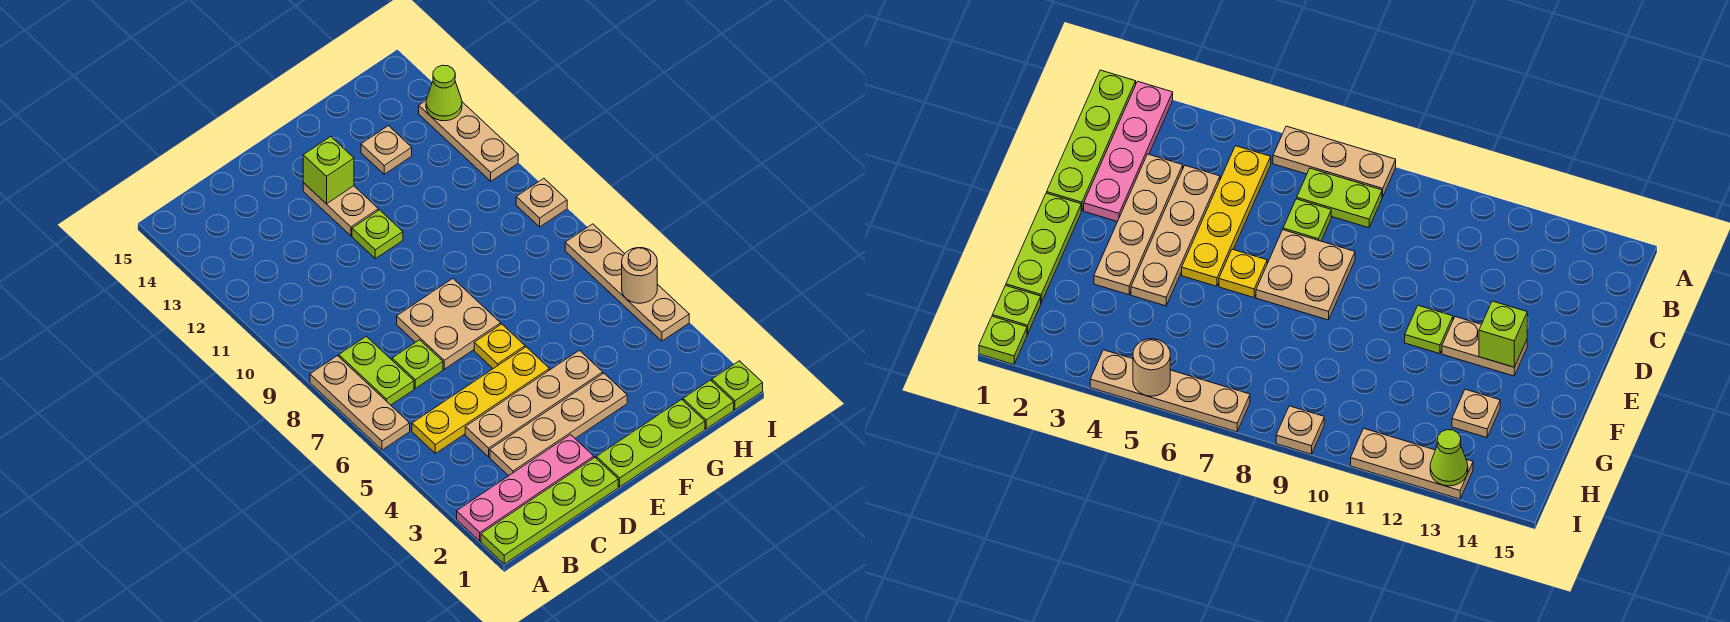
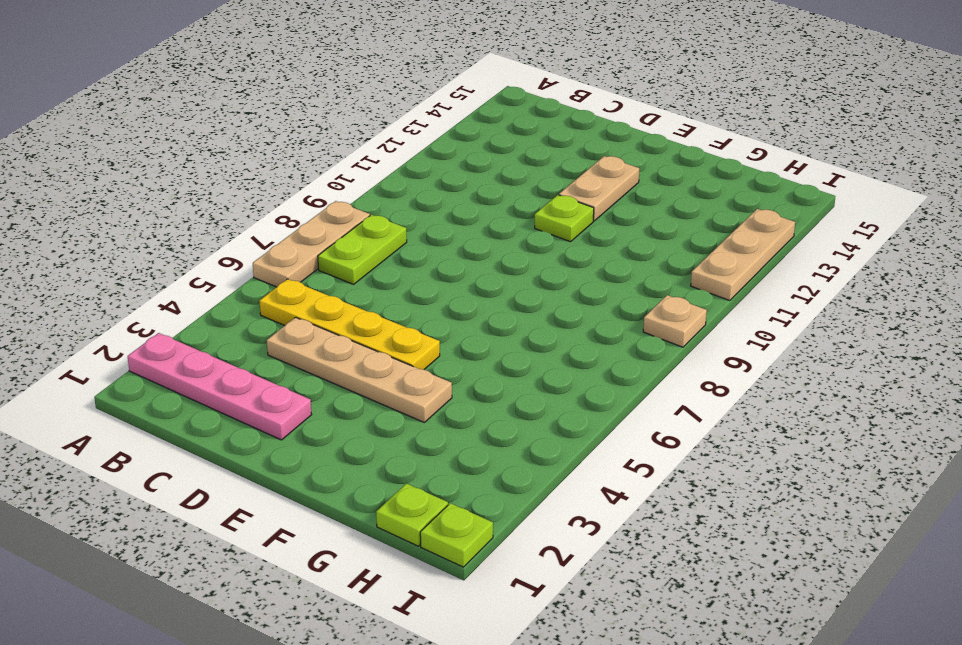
none -> lime 1x4 plate [481,458,618,564]
none -> tan 1x4 plate [490,373,627,476]
none -> lime 1x1 plate [392,340,443,388]

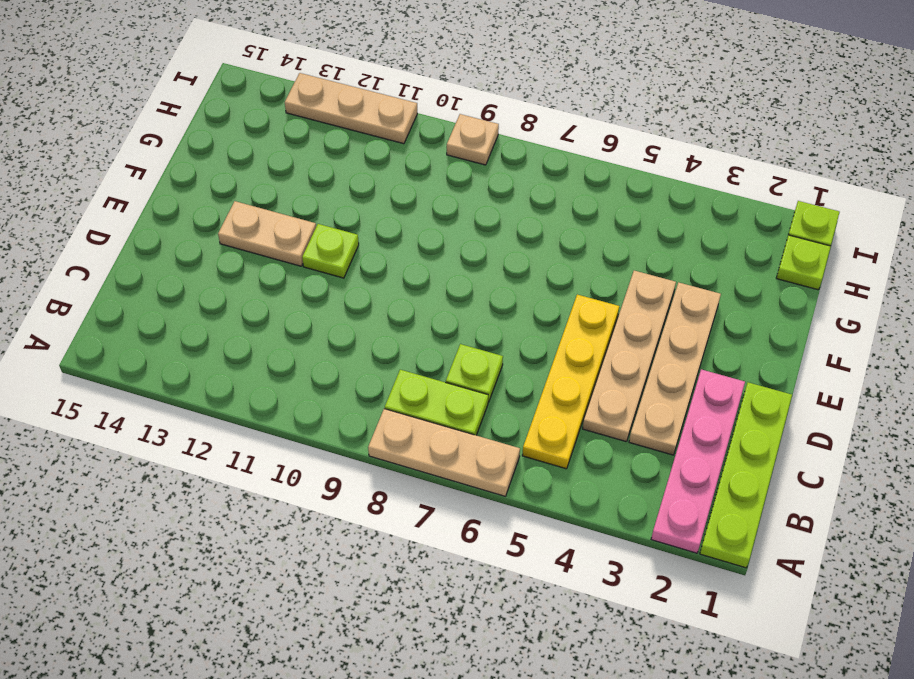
none -> tan 2x2 plate [397,279,501,369]
none -> lime 1x3 plate [596,400,705,487]
none -> yellow 1x1 plate [474,324,525,369]

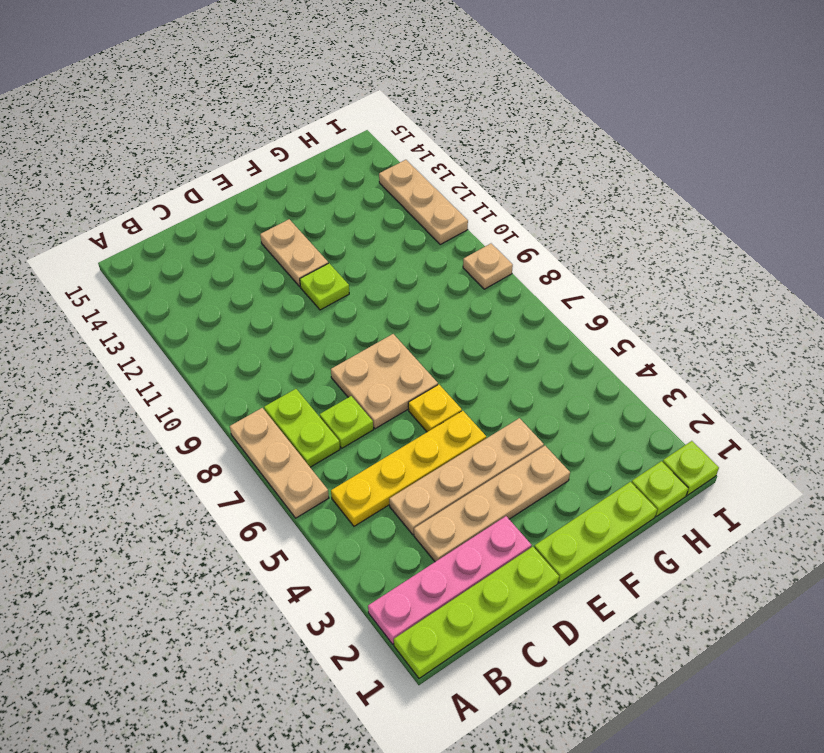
none -> tan 1x1 plate [361,126,412,174]
none -> tan 1x4 plate [565,224,689,341]
none -> lime 1x1 brick [303,137,354,204]

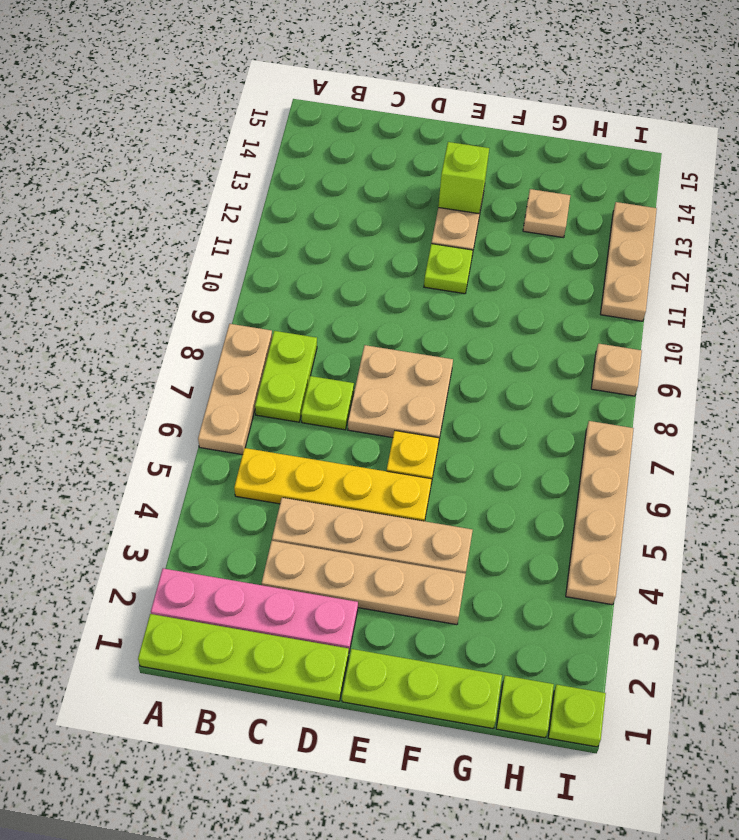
none -> tan 1x1 round brick [622,248,657,303]
none -> lime 1x1 cone [426,65,462,121]

